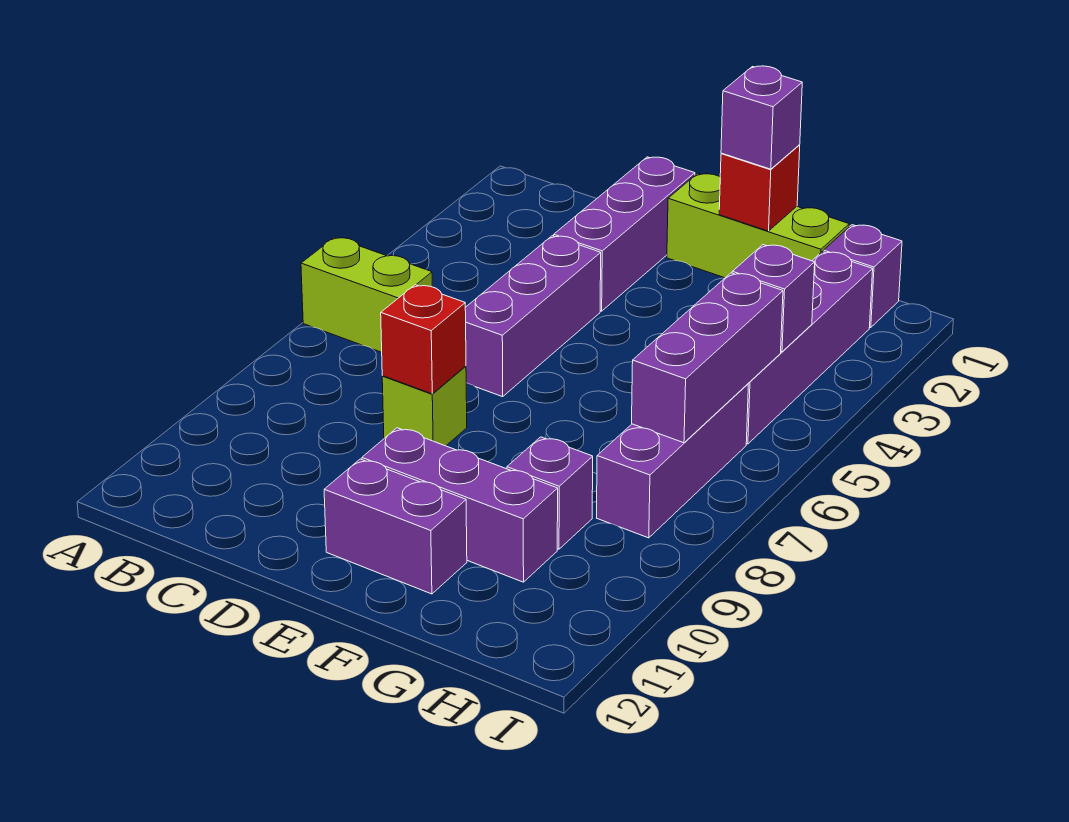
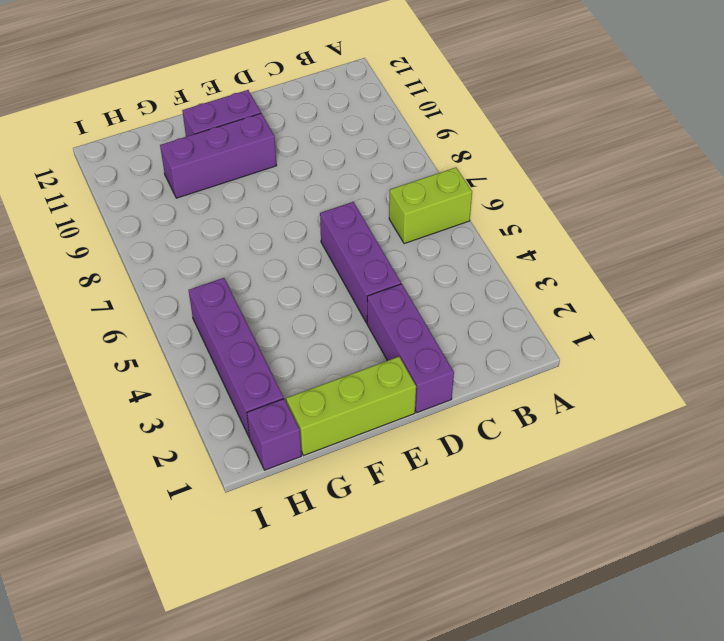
none -> lime 1x1 brick [382,366,467,446]
none -> purple 1x1 brick [507,437,593,549]
none -> purple 1x3 brick [597,384,748,538]

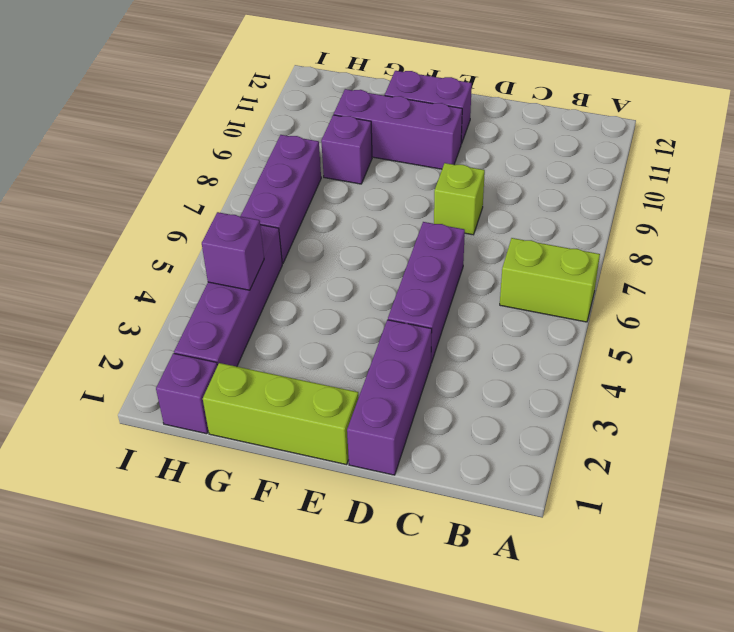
none -> red 1x1 brick [381,285,466,394]
none -> red 1x1 brick [719,145,800,231]
none -> purple 1x3 brick [632,273,783,443]

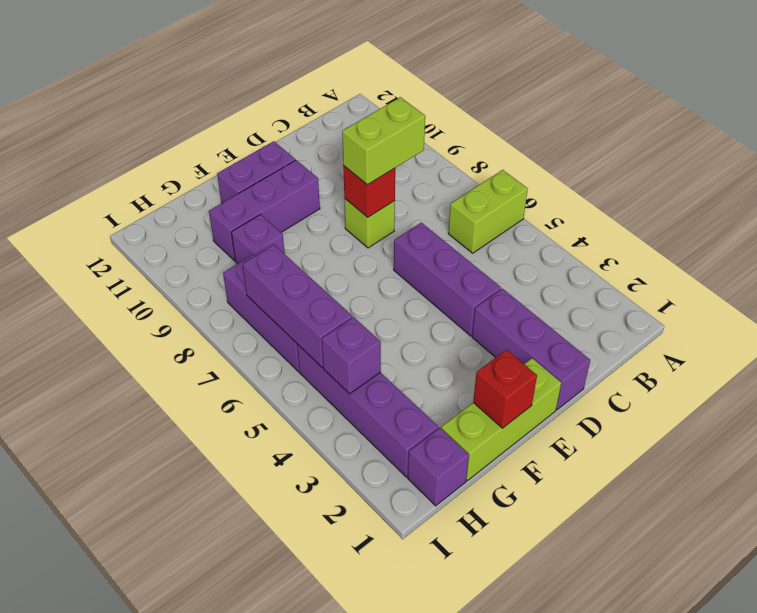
lime 1x2 brick [342,97,425,185] -> none
none -> purple 1x1 brick [721,66,802,169]

